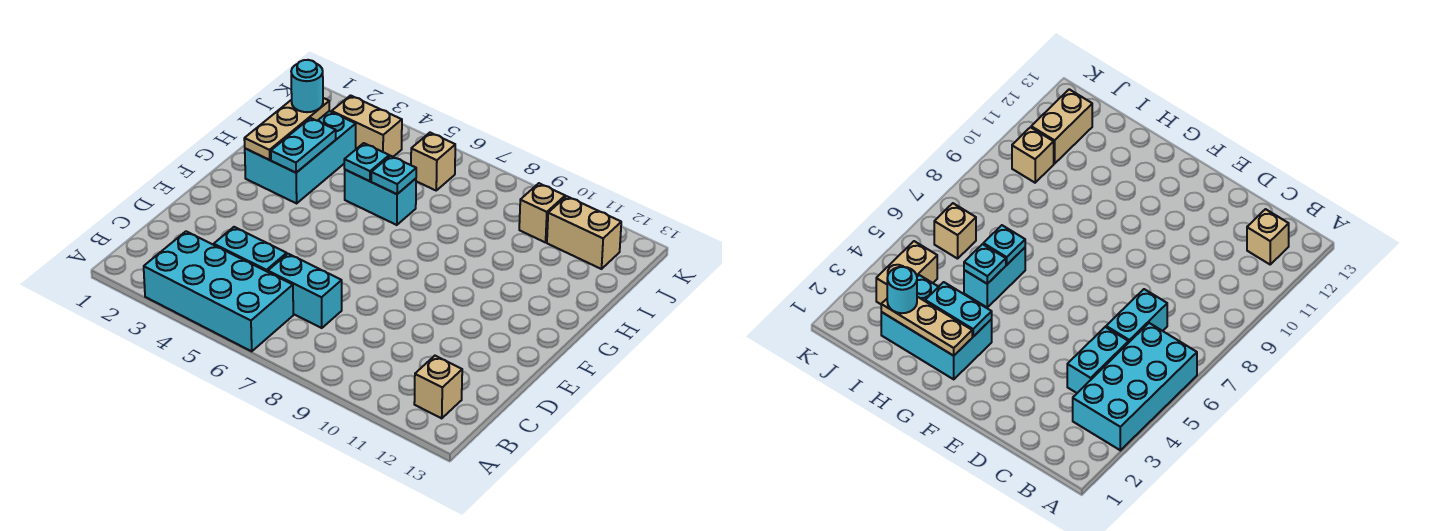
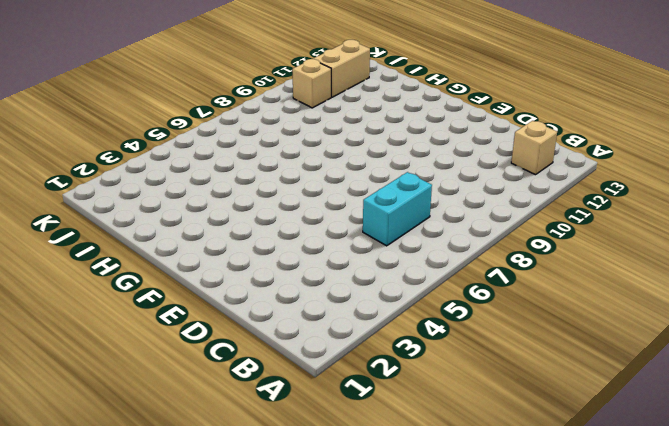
none -> cyan 2x4 brick [144,231,293,351]
none -> cyan 1x2 brick [214,227,287,272]
none -> cyan 2x3 brick [245,111,356,203]

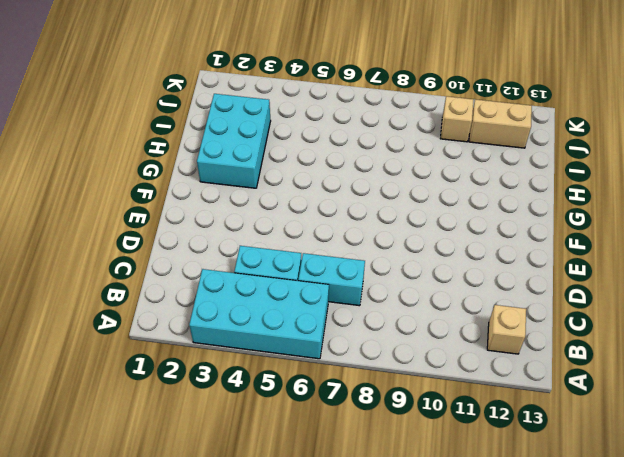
none -> cyan 1x2 brick [345,170,416,225]
none -> tan 1x2 brick [332,96,402,157]
none -> tan 1x1 brick [411,133,455,190]

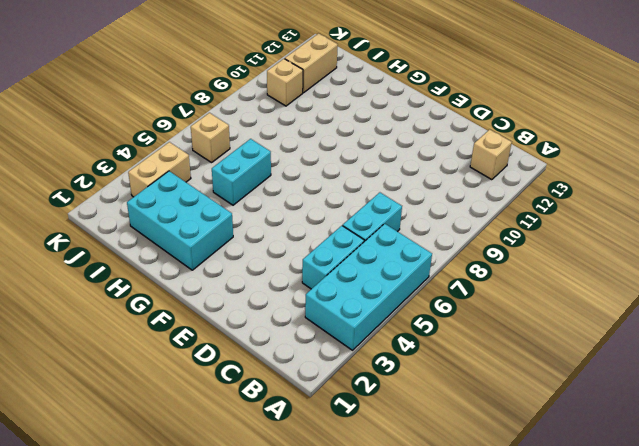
none -> tan 1x3 plate [244,98,329,160]
none -> cyan 1x2 plate [271,118,336,173]
none -> cyan 1x1 plate [344,143,389,181]

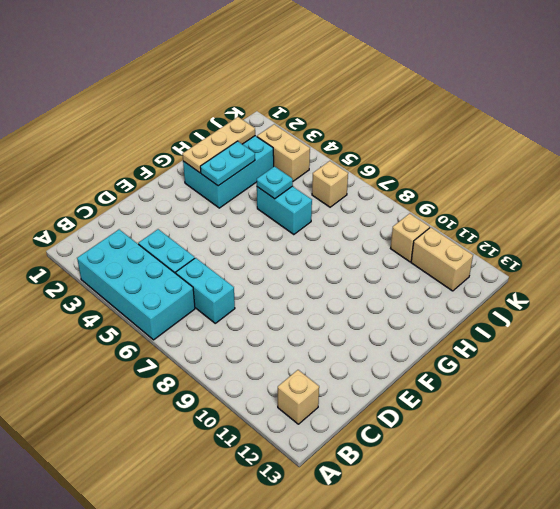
none -> cyan 1x1 plate [371,156,416,194]
none -> cyan 1x1 round brick [291,60,323,112]

